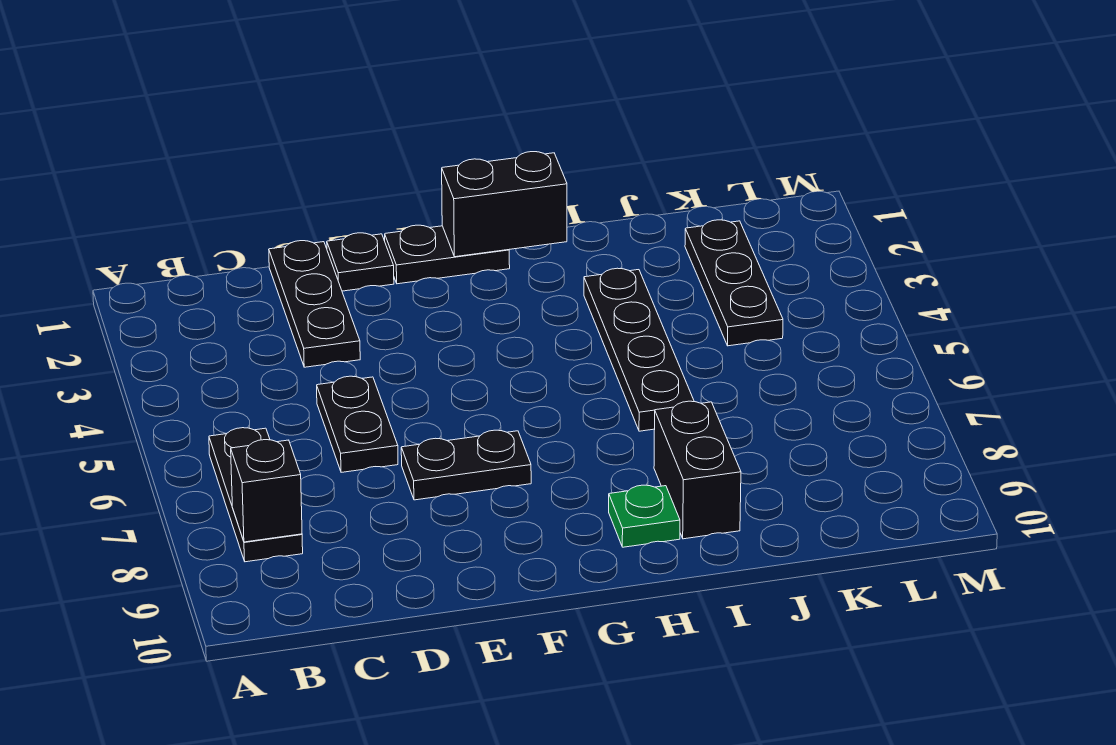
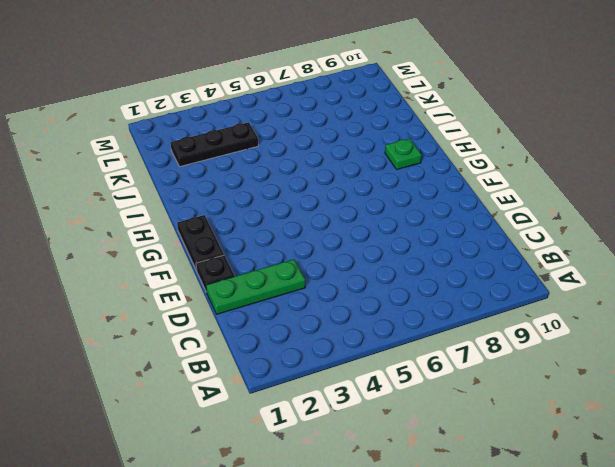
green 1x3 plate [206,259,305,314] -> black 1x3 plate [269,241,360,367]
none -> black 1x3 plate [209,428,303,562]
none -> black 1x2 plate [317,376,398,472]
none -> black 1x2 plate [401,430,531,500]

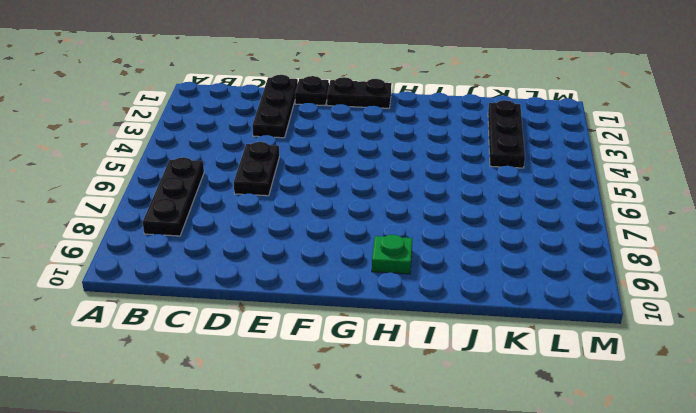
none -> black 1x2 plate [401,430,531,500]
none -> black 1x4 plate [584,268,694,431]
none -> black 1x2 brick [654,401,741,539]

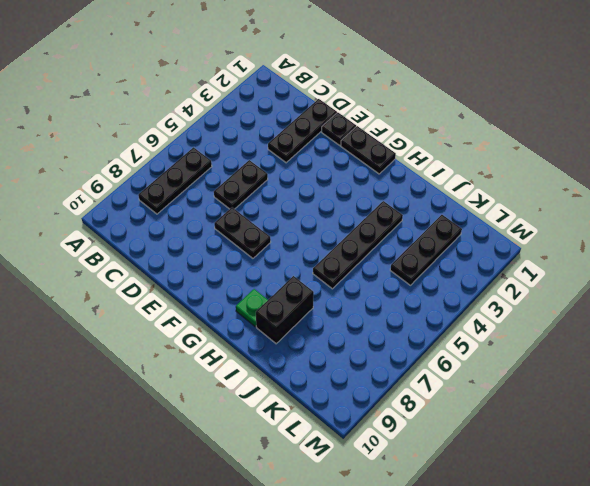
none -> black 1x1 brick [231,440,302,542]
none -> black 1x2 brick [442,152,567,257]

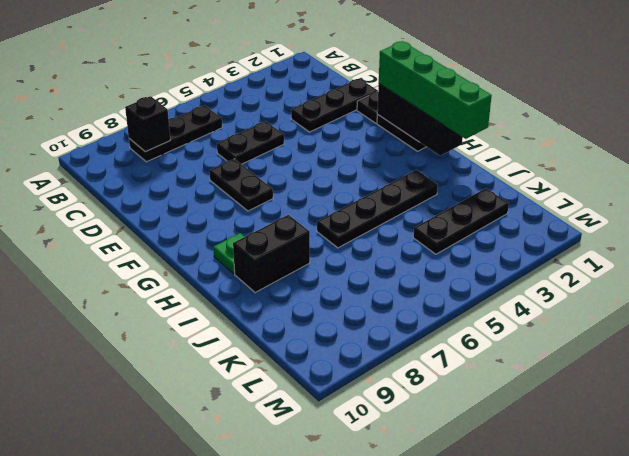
black 1x3 brick [377,84,463,156] -> black 1x2 brick [442,152,567,257]
green 1x4 brick [379,41,492,139] -> none

